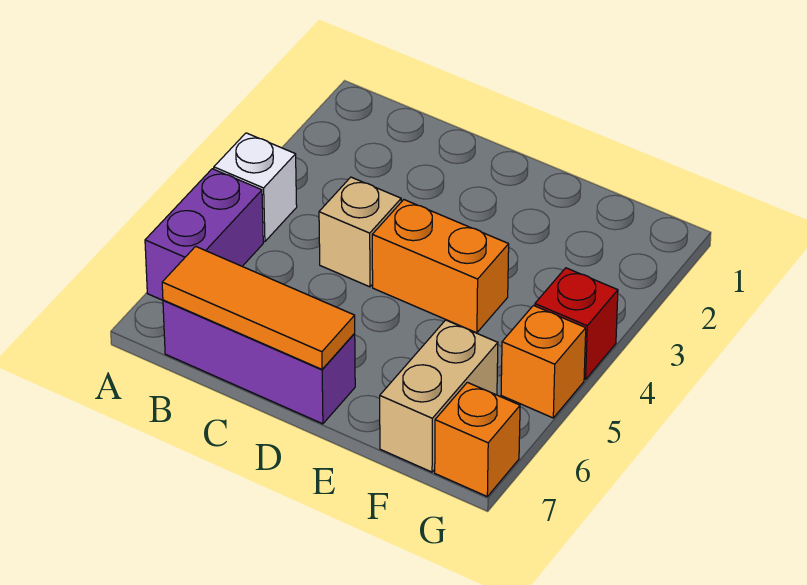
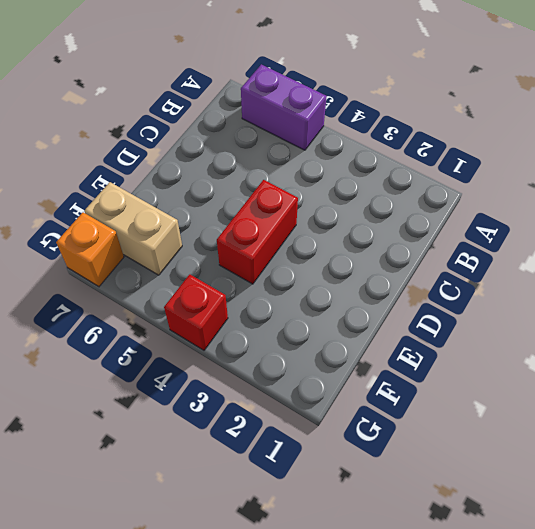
red 1x2 brick [217,180,298,284] -> orange 1x2 brick [372,200,509,333]
none -> white 1x1 brick [214,133,297,242]
none -> purple 1x3 brick [163,300,355,424]

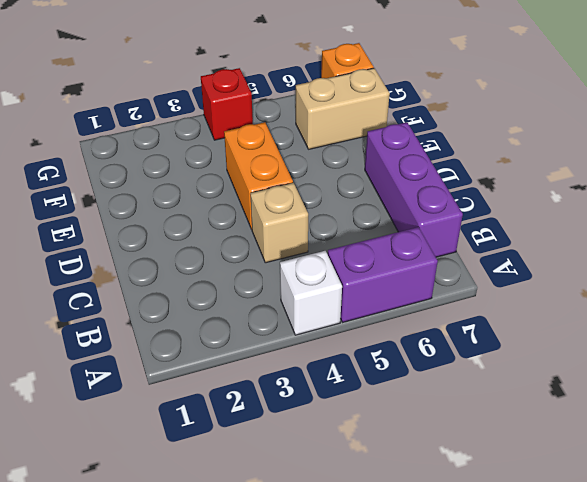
none -> orange 1x1 brick [501,306,586,418]
none -> orange 1x3 tile [162,246,355,369]

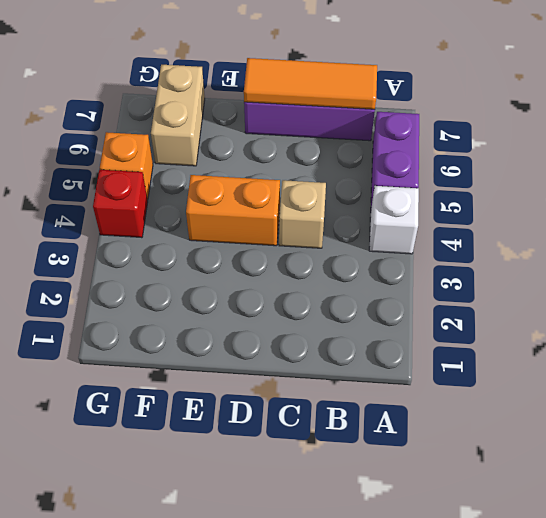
none -> orange 1x1 brick [435,382,520,496]

